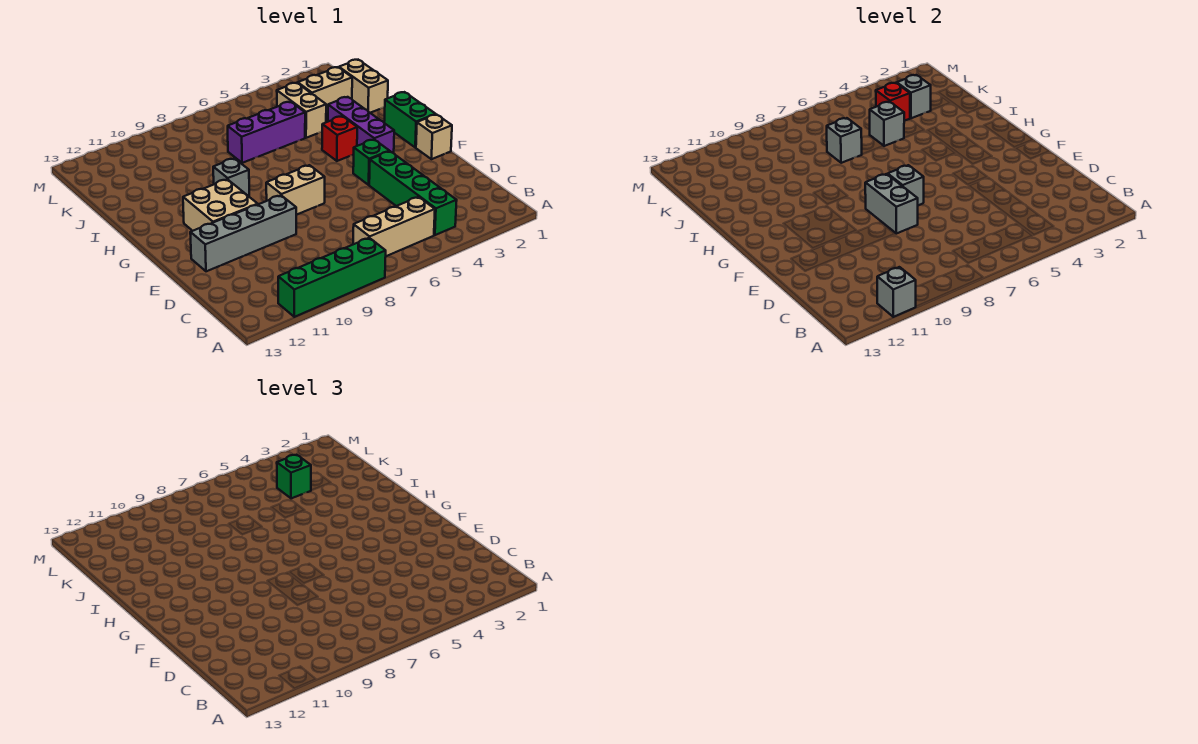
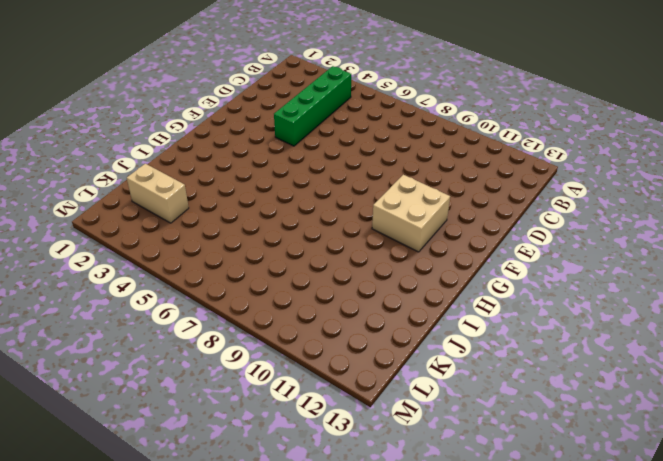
none -> green 1x4 brick [278,238,386,317]
none -> tan 1x3 brick [353,197,435,256]
none -> grey 1x4 brick [190,195,296,271]

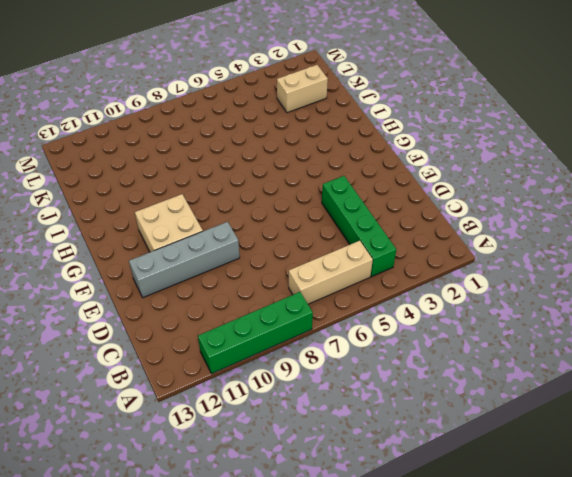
none -> tan 1x1 brick [416,115,452,159]
none -> green 1x1 brick [353,140,389,185]
none -> tan 1x2 brick [266,165,325,215]

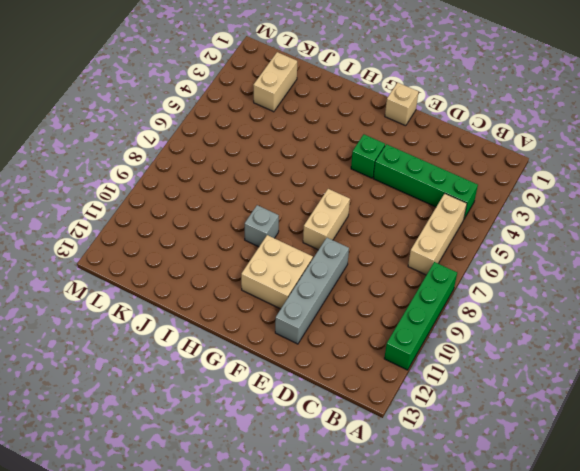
none -> green 1x2 brick [384,92,436,147]
none -> purple 1x3 brick [328,97,394,153]
none -> red 1x1 brick [322,116,357,161]

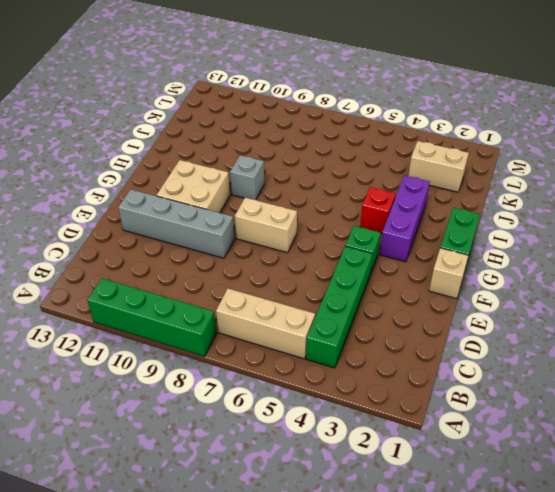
none -> tan 1x2 brick [339,60,388,113]
none -> tan 1x2 brick [277,83,326,138]
none -> purple 1x3 brick [228,102,305,163]

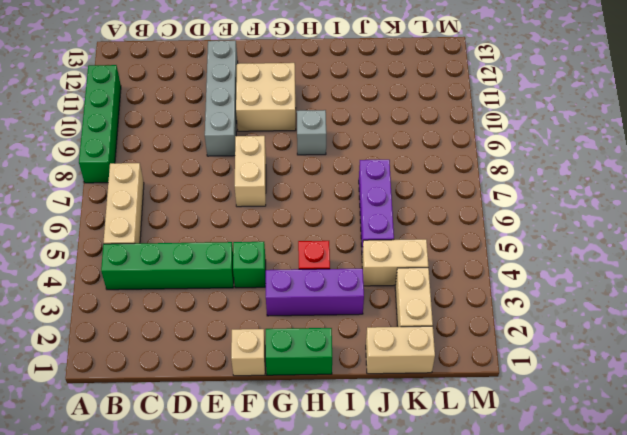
none -> grey 1x1 brick [877,267,916,317]
none -> grey 1x2 brick [865,174,918,234]
none -> grey 1x1 brick [888,165,924,205]

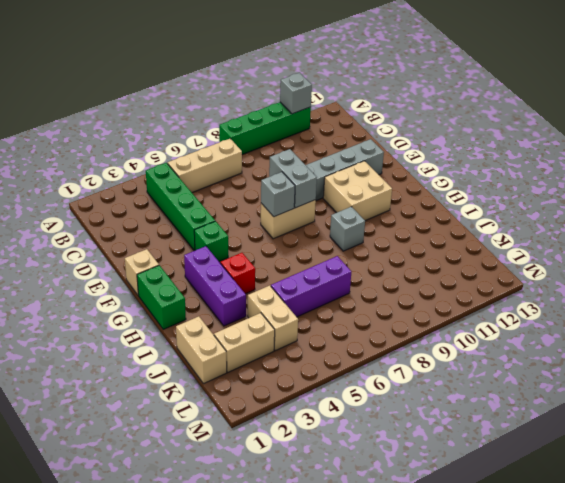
none -> grey 1x1 brick [870,102,904,146]
none -> grey 1x1 brick [827,118,862,163]
none -> grey 1x1 brick [897,75,931,118]

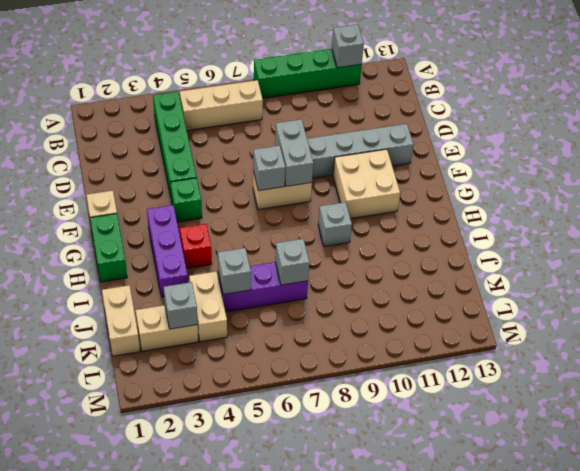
none -> red 1x1 brick [876,83,910,121]
none -> green 1x1 brick [277,455,311,498]

